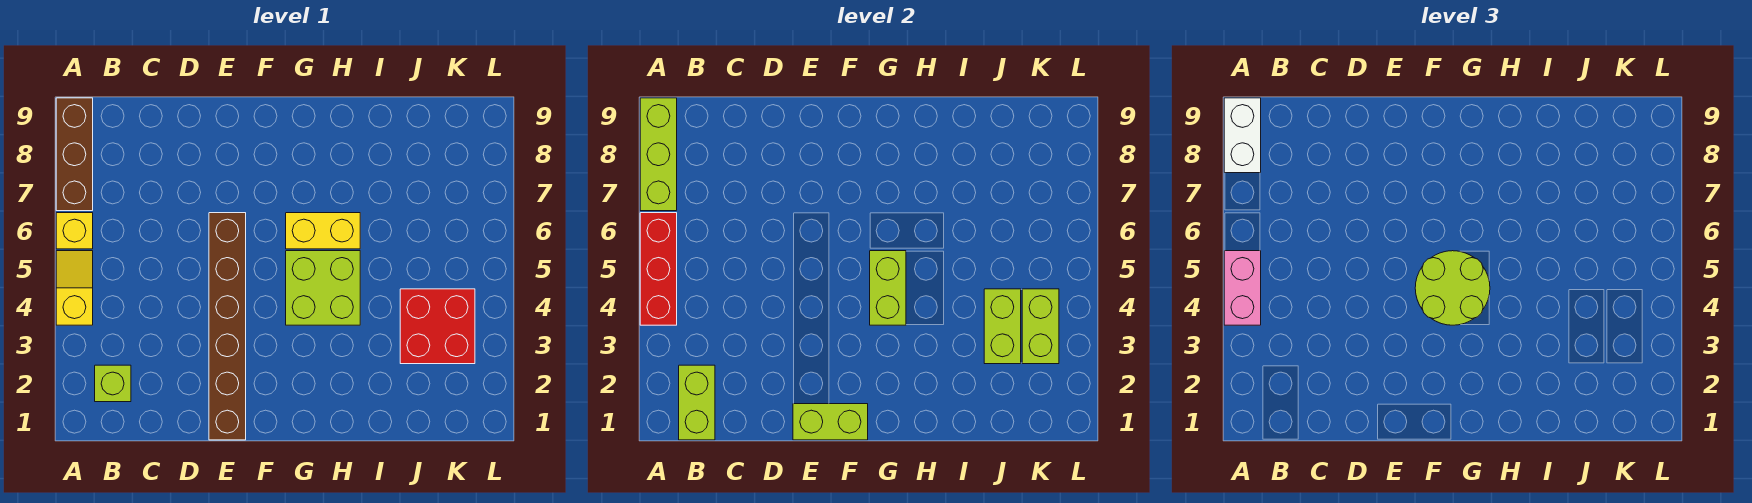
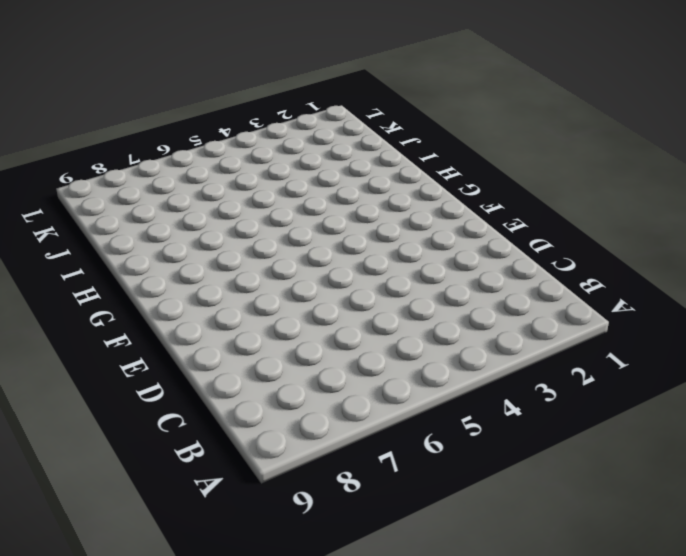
none -> yellow 1x2 slope [56,251,93,325]
none -> yellow 1x1 brick [56,213,93,249]
none -> brown 1x3 brick [56,98,93,211]

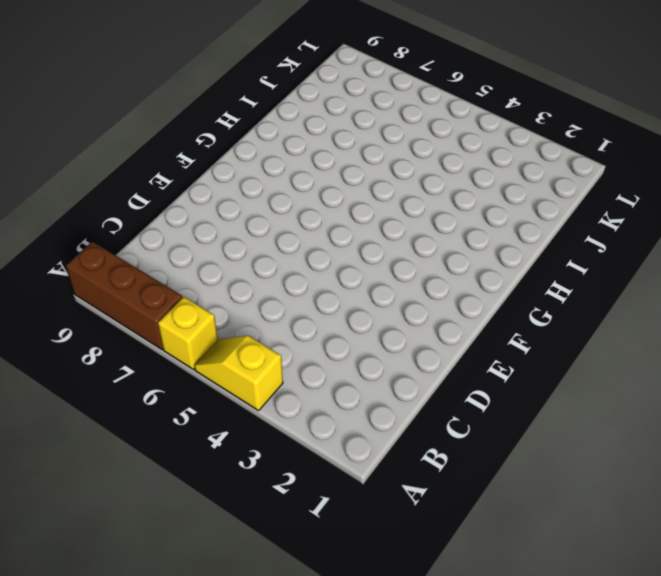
none -> lime 1x1 brick [95,365,131,402]
none -> brown 1x6 brick [209,213,246,440]
none -> lime 2x2 brick [286,251,360,325]

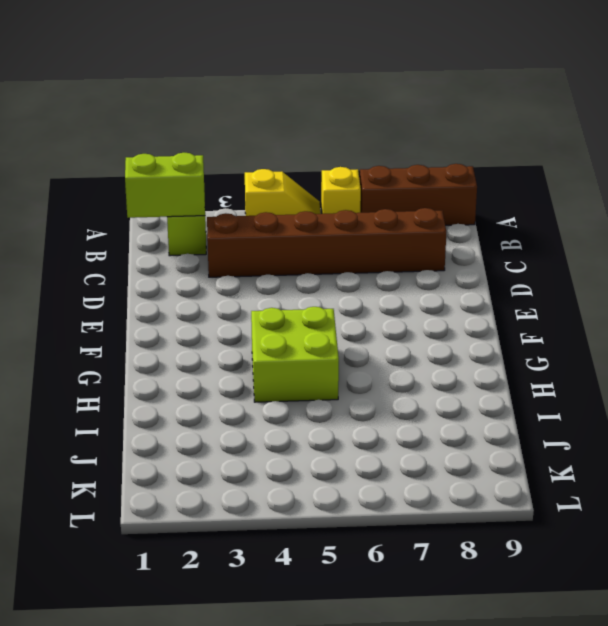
brown 1x6 brick [207,208,446,277] -> brown 1x6 brick moved to [209,213,246,440]
none -> yellow 1x2 brick [286,213,360,249]
none -> red 2x2 brick [400,289,475,364]
none -> red 1x3 brick [640,213,677,325]

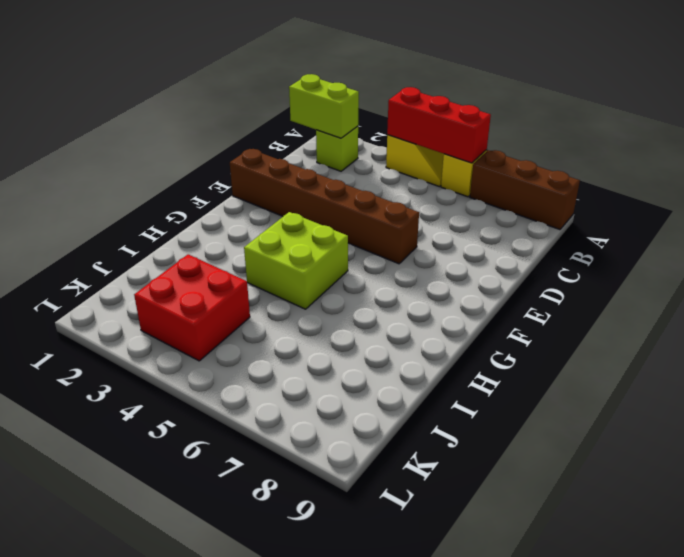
none -> yellow 1x2 brick [286,213,360,249]
none -> lime 1x3 brick [640,98,677,211]
none -> lime 1x2 brick [793,404,868,440]

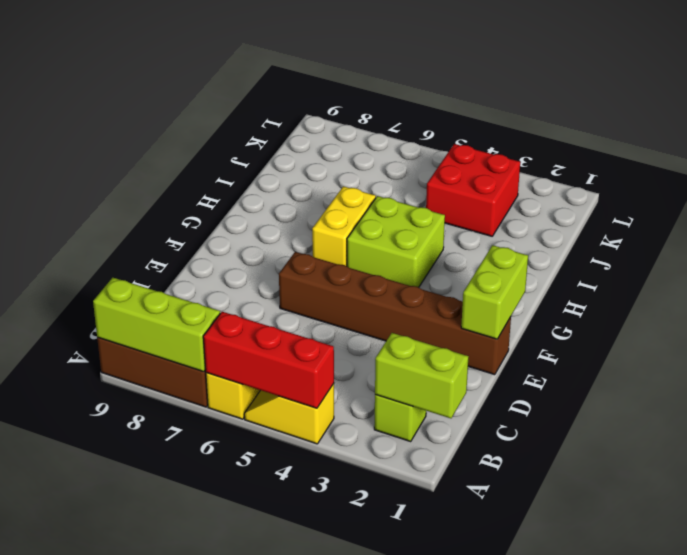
none -> lime 1x2 brick [870,251,906,325]
none -> lime 1x2 brick [984,289,1021,364]
none -> lime 1x2 brick [1022,289,1059,364]

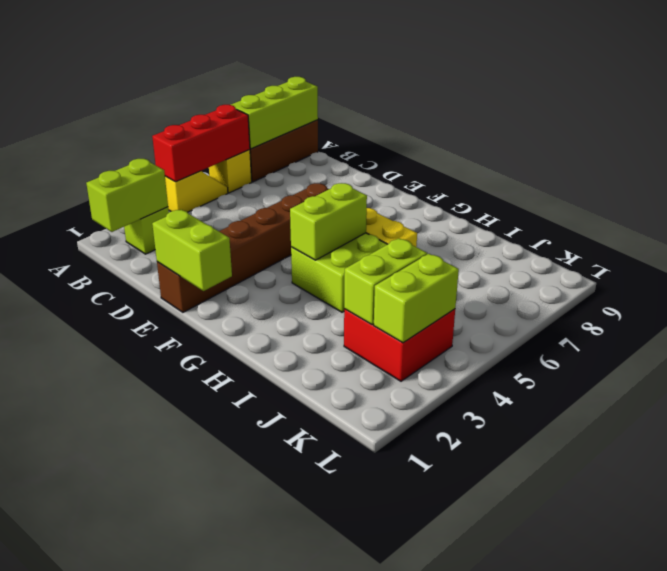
none -> pink 1x2 brick [1224,251,1261,325]
none -> white 1x2 brick [1224,98,1261,173]
none -> lime 2x2 round brick [1415,251,1490,325]

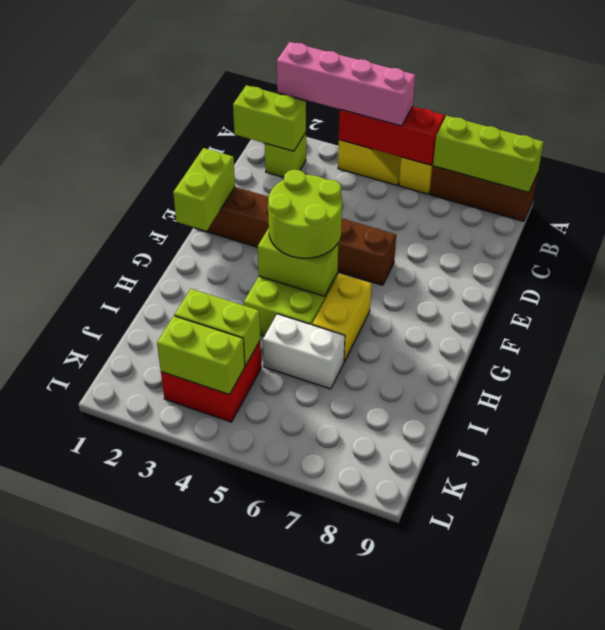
pink 1x4 brick [277,42,415,126] -> pink 1x2 brick [1224,251,1261,325]
white 1x2 brick [263,314,345,389] -> white 1x2 brick moved to [1224,98,1261,173]

